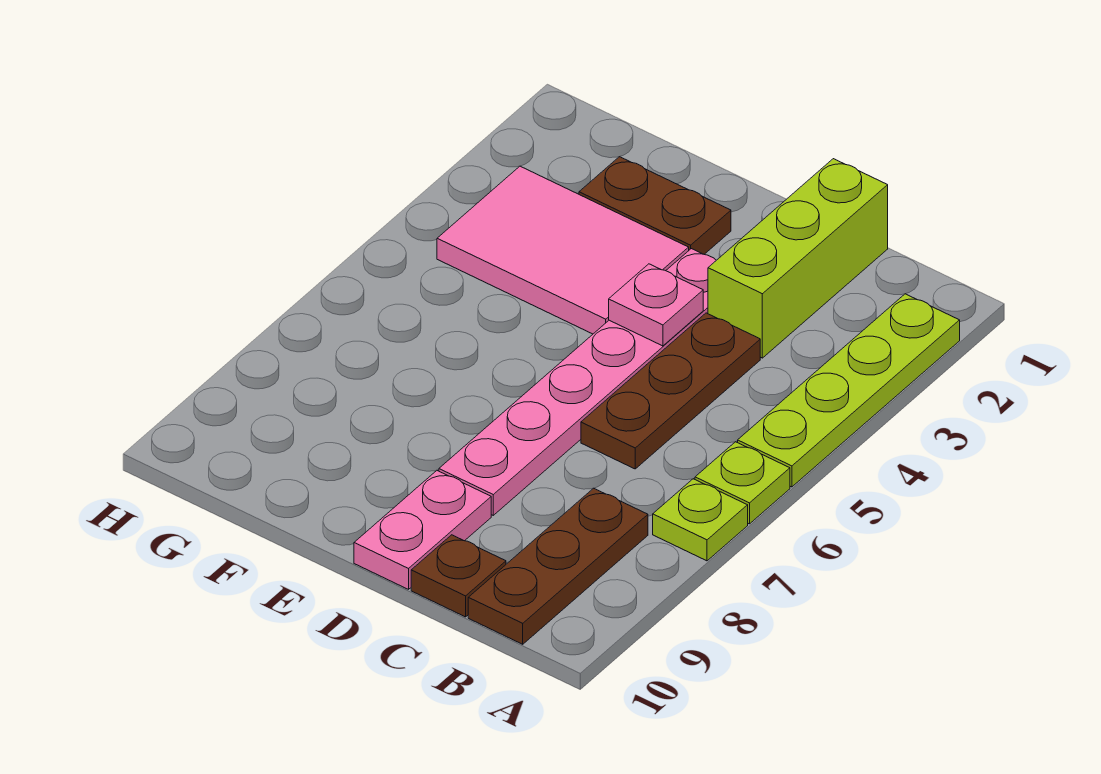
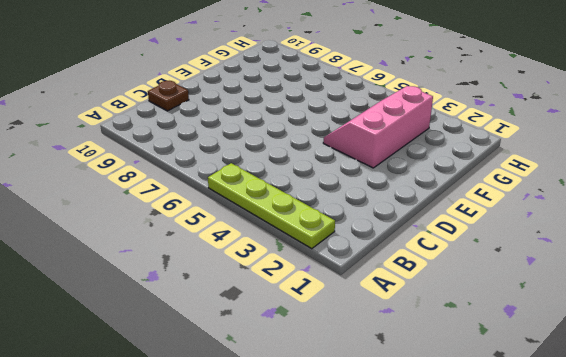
pink 2x3 slope [323,86,433,168] -> pink 2x3 tile [437,166,689,334]
none -> lime 1x1 plate [695,442,790,524]
none -> lime 1x1 plate [653,479,748,561]
none -> brown 1x3 plate [468,488,648,644]

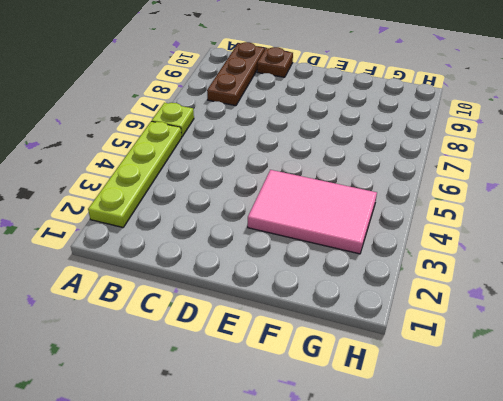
none -> lime 1x1 plate [653,479,748,561]
none -> lime 1x3 brick [708,159,888,358]
none -> brown 1x3 plate [581,313,760,469]

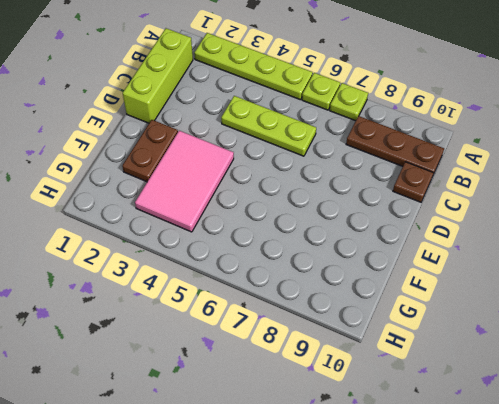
lime 1x3 brick [123,28,193,123] -> lime 1x3 brick turned to [708,159,888,358]
lime 1x3 plate [221,96,316,156] -> brown 1x3 plate [581,313,760,469]
none -> pink 1x6 plate [439,249,716,515]
none -> pink 1x2 plate [354,471,491,589]
none -> pink 1x1 plate [609,264,703,346]

